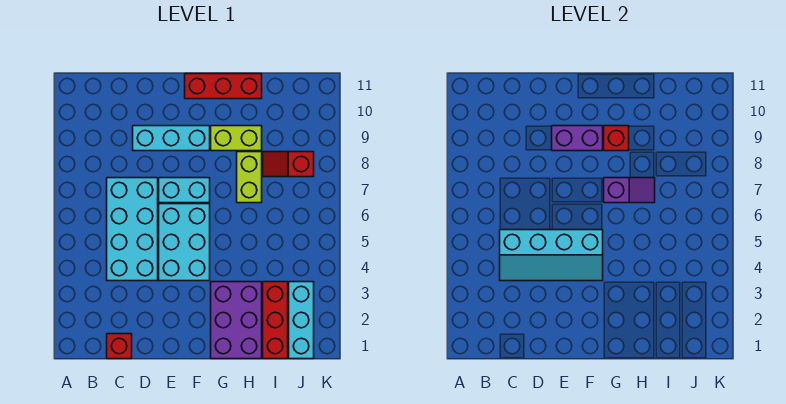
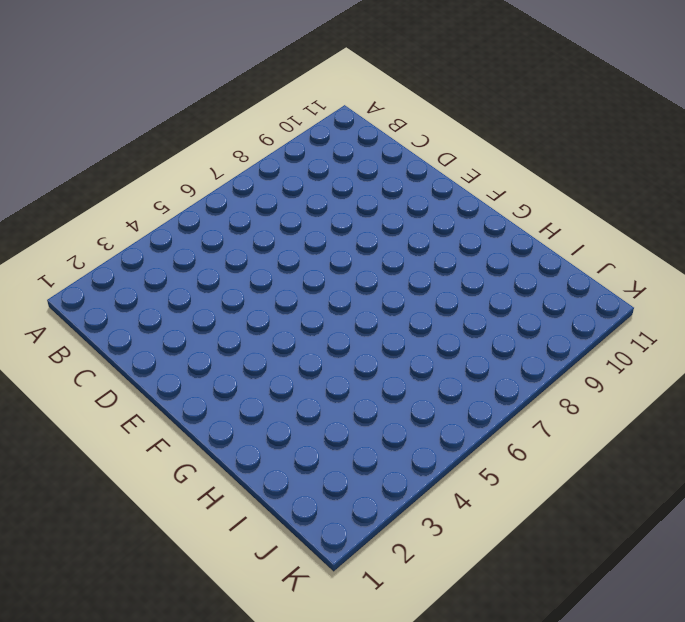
none -> red 1x1 brick [107,334,132,359]
none -> cyan 2x4 brick [107,178,158,281]
none -> cyan 1x3 brick [133,126,210,151]

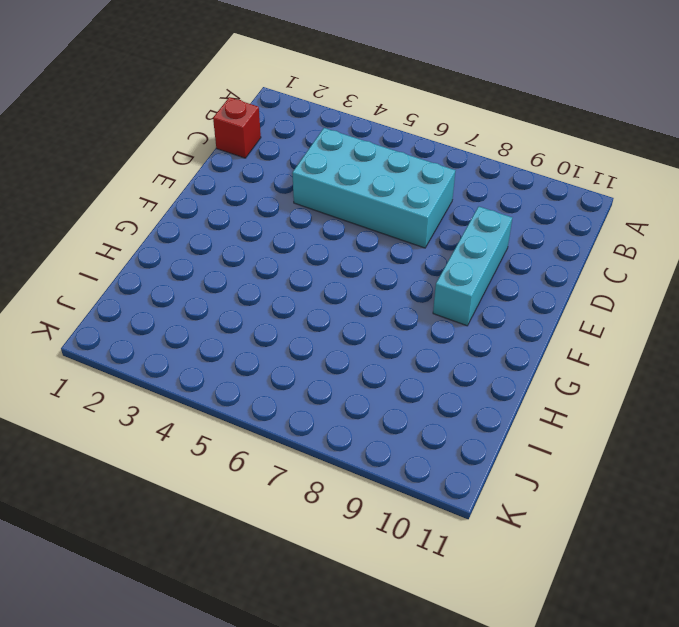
none -> cyan 2x3 brick [159,204,210,281]
none -> cyan 1x2 brick [159,178,210,203]
none -> red 1x3 brick [185,74,262,99]

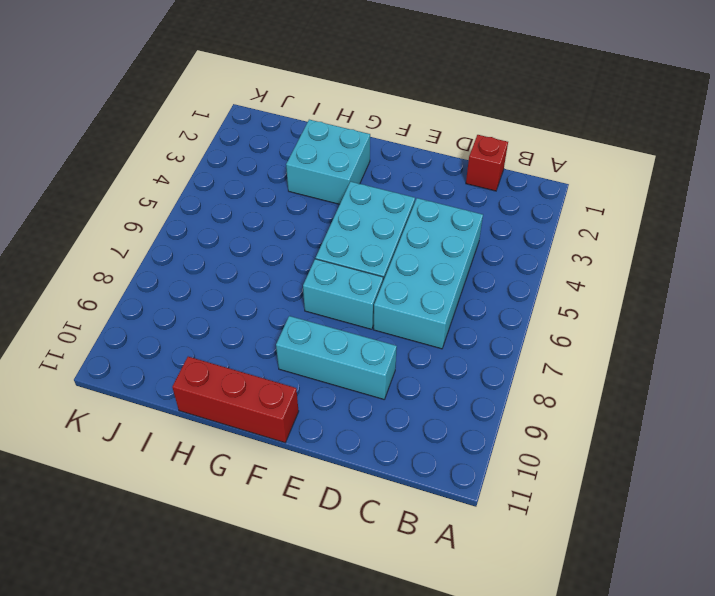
cyan 2x2 brick [286,120,370,204] -> purple 2x3 brick [211,282,262,359]
none -> lime 1x2 brick [211,126,262,151]
none -> lime 1x2 brick [237,152,262,203]
none -> red 1x3 brick [263,282,288,359]

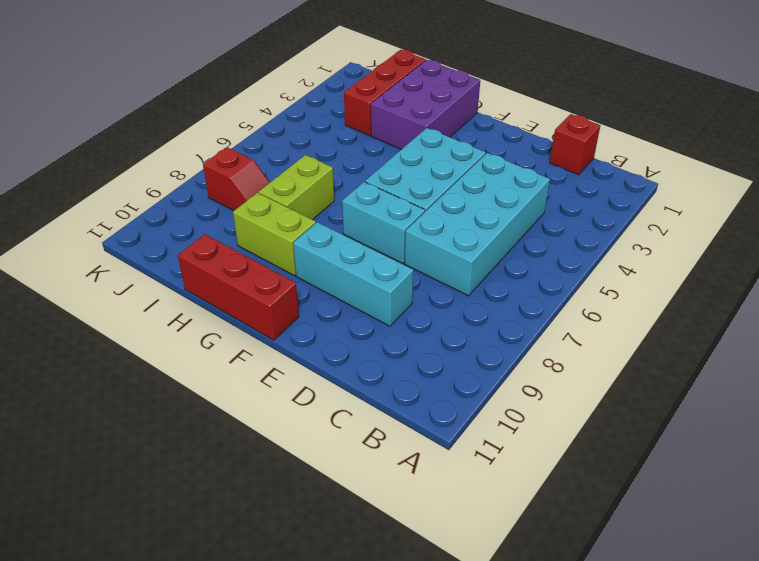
none -> cyan 1x3 brick [289,282,314,359]
none -> cyan 2x4 slope [500,230,603,281]
none -> purple 1x2 brick [552,126,603,151]

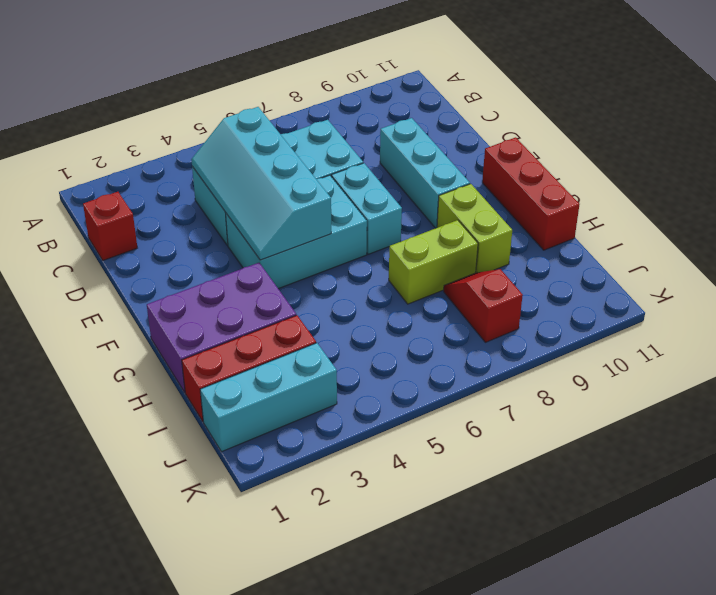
none -> purple 1x2 brick [552,126,603,151]
none -> purple 1x2 slope [604,178,655,203]
none -> red 1x1 brick [604,126,629,151]

